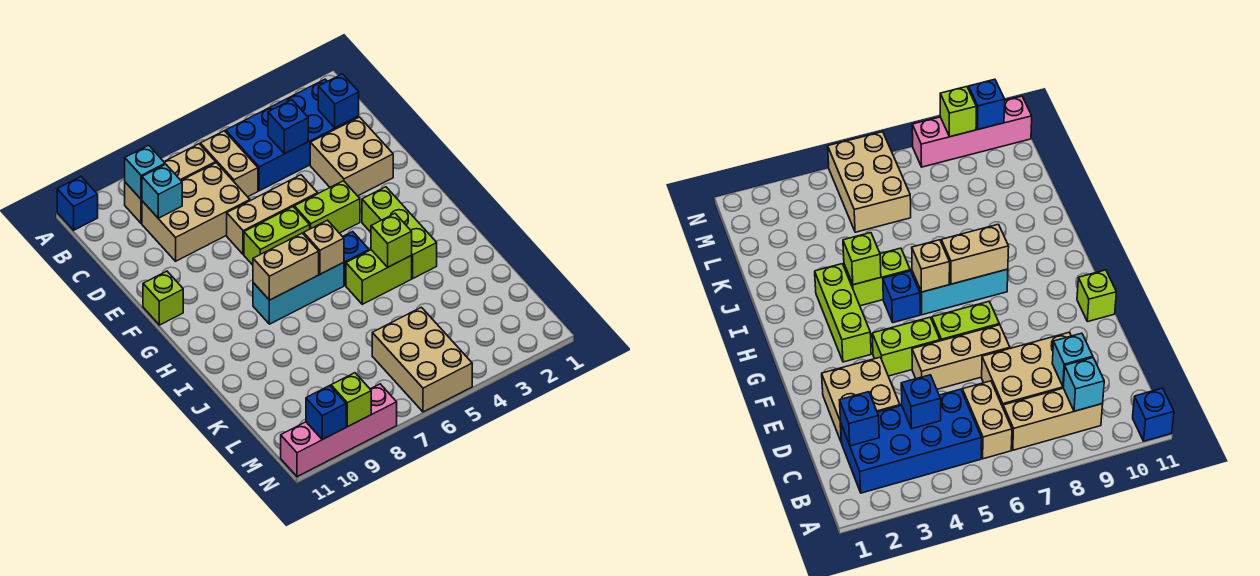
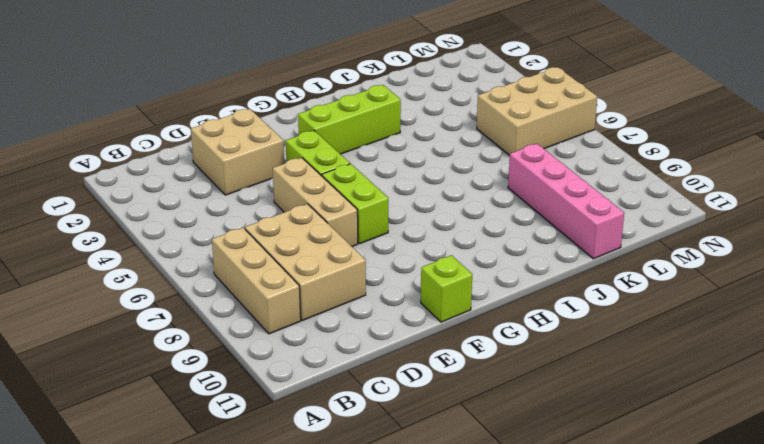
pink 1x4 brick [508,144,624,259] -> pink 1x4 brick moved to [281,384,397,477]
none -> blue 1x1 brick [57,177,98,230]
none -> blue 2x4 brick [226,79,359,191]
none -> tan 1x2 brick [200,131,258,197]

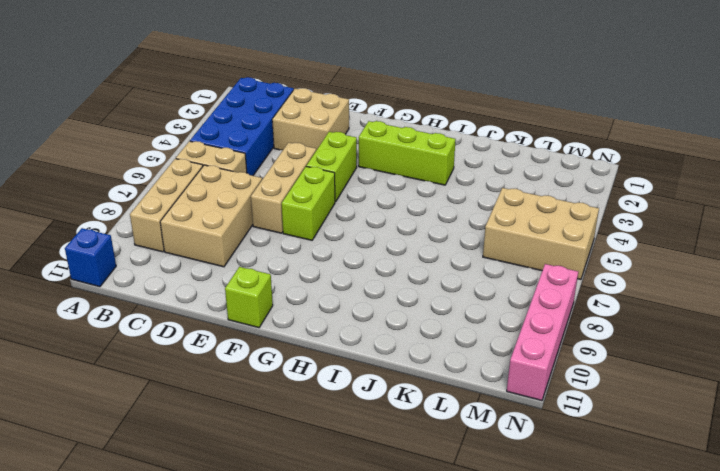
none -> blue 1x1 brick [343,232,369,285]
none -> cyan 1x3 brick [253,262,344,324]
none -> lime 1x2 brick [346,250,412,304]

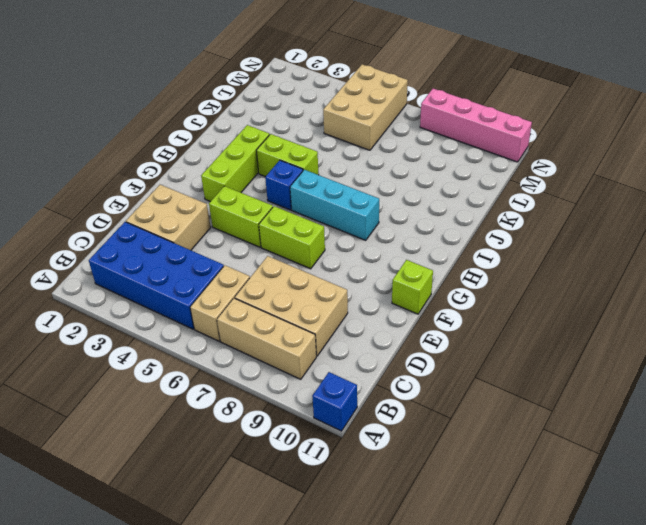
none -> tan 1x3 brick [227,175,318,254]
none -> cyan 1x1 brick [125,145,165,199]
none -> blue 1x1 brick [318,74,359,128]

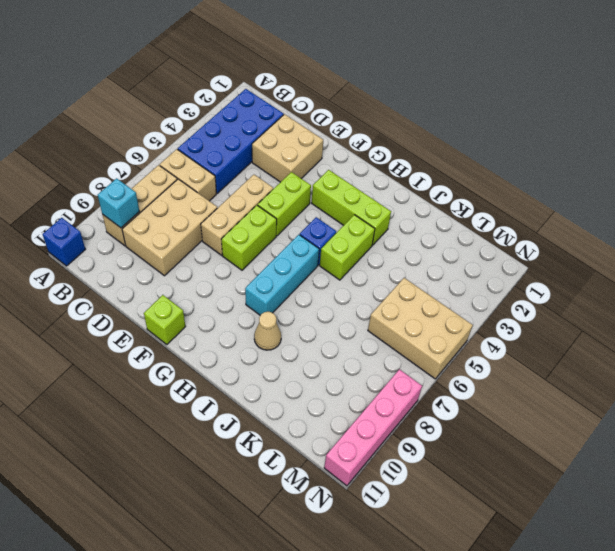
tan 1x1 cone [254,312,281,350] -> none
none -> blue 1x1 brick [318,74,359,128]
none -> blue 1x1 brick [268,100,308,154]
none -> cyan 1x1 brick [142,164,182,218]

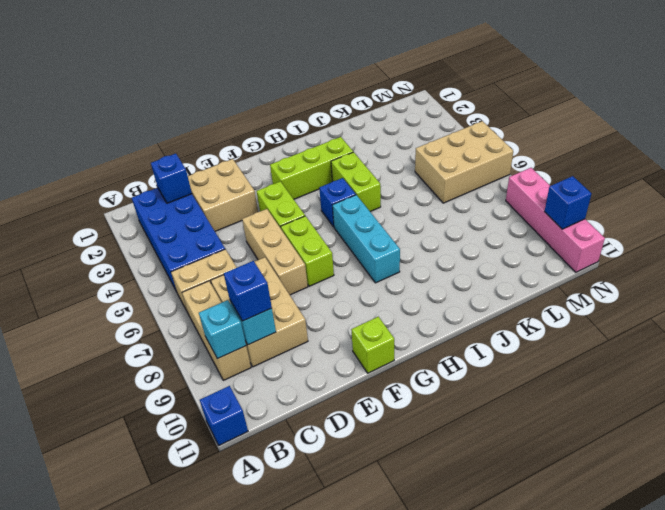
blue 1x1 brick [224,261,272,321] -> blue 1x1 brick moved to [268,100,308,154]
none -> tan 1x1 brick [304,220,344,274]
none -> tan 1x2 brick [253,233,319,300]
none -> lime 1x1 brick [371,214,412,267]

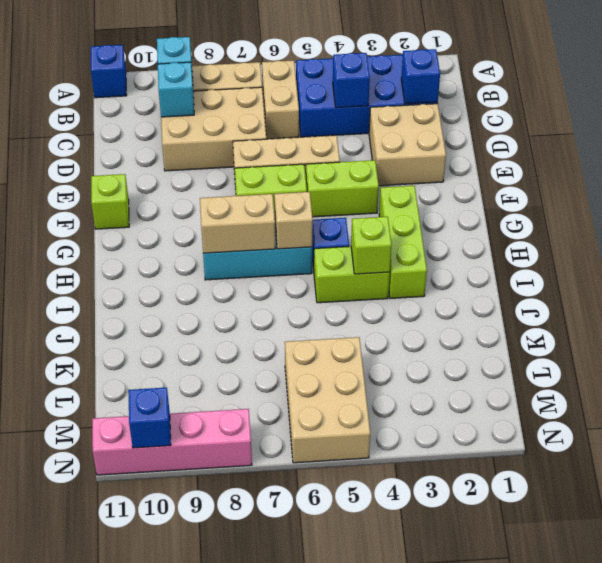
none -> lime 1x1 brick [331,373,371,427]

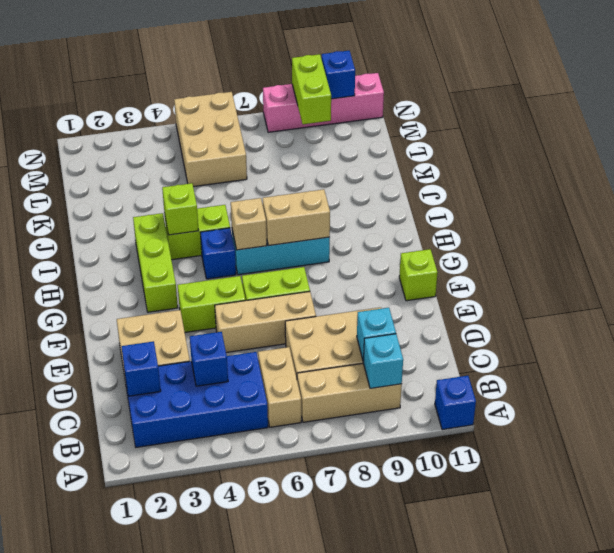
lime 1x2 brick [292,54,331,124] -> lime 1x1 brick [331,373,371,427]

